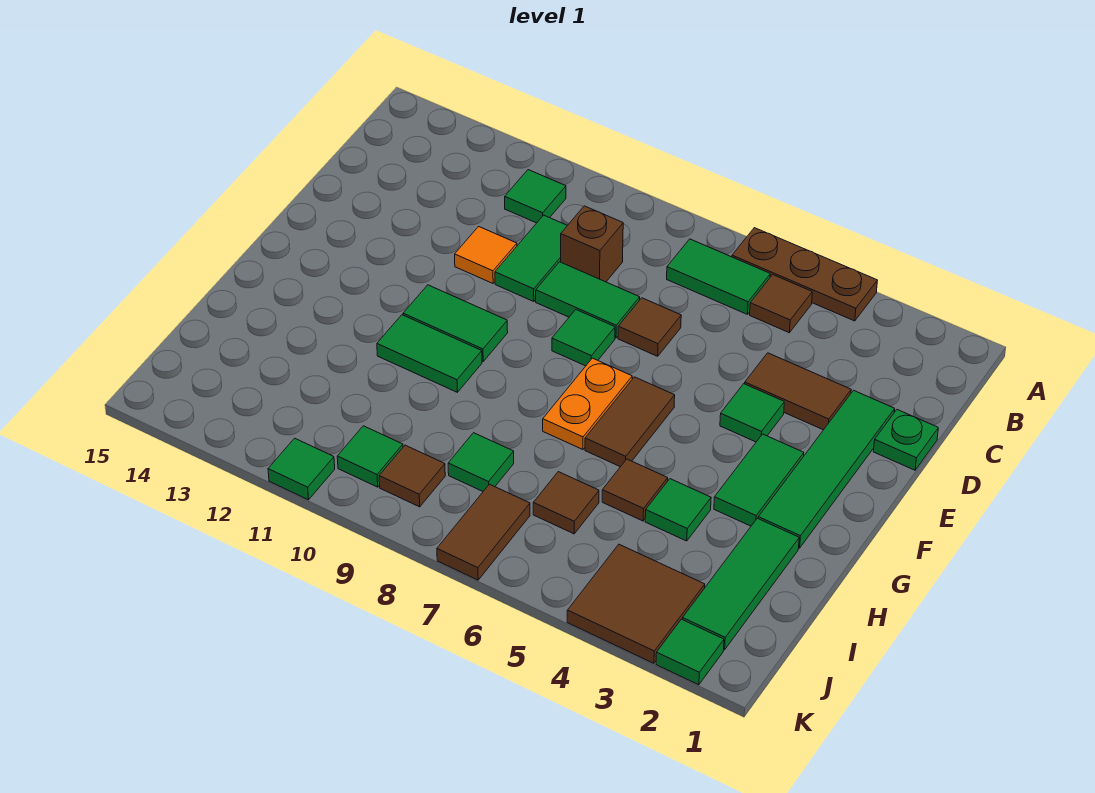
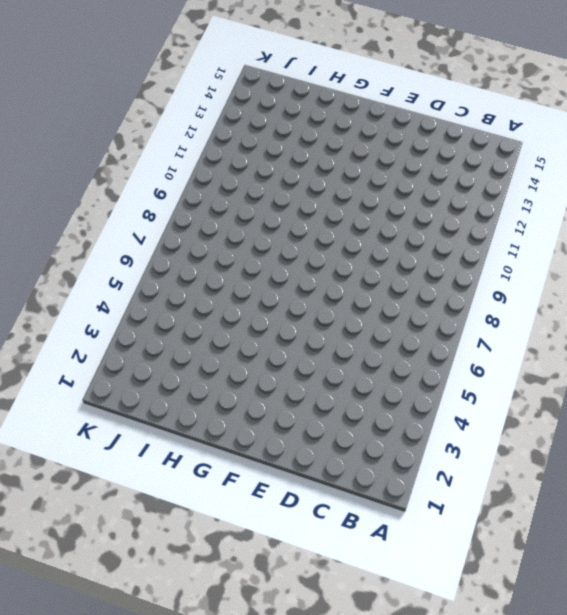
none -> brown 1x3 plate [732,228,877,321]
none -> brown 1x1 tile [750,275,812,333]
none -> green 1x2 tile [667,239,770,314]
none -> green 1x1 tile [505,170,566,223]

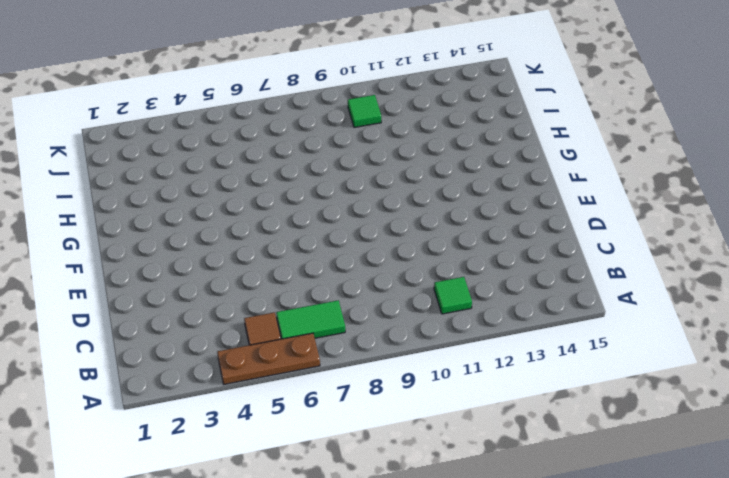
none -> brown 1x1 brick [561,206,623,282]
none -> green 1x2 tile [495,215,568,302]
none -> green 1x1 plate [873,410,938,470]
none -> green 1x4 tile [758,390,895,548]

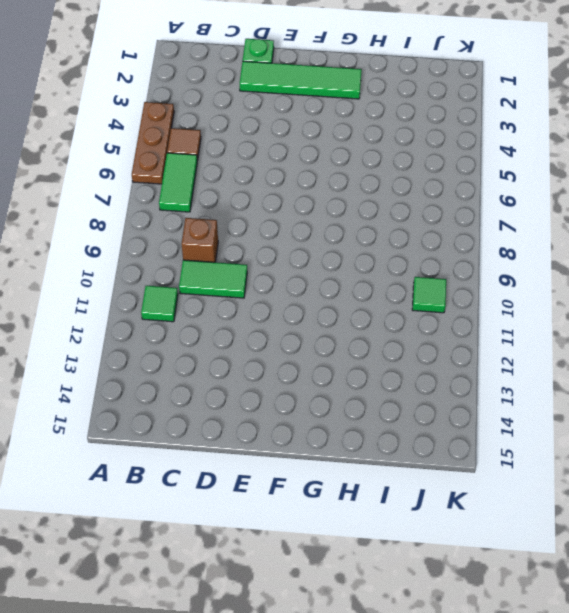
none -> brown 1x2 tile [745,353,851,430]
none -> brown 1x1 tile [618,298,681,356]
none -> green 1x2 tile [536,262,640,338]
none -> orange 1x1 tile [455,226,517,283]

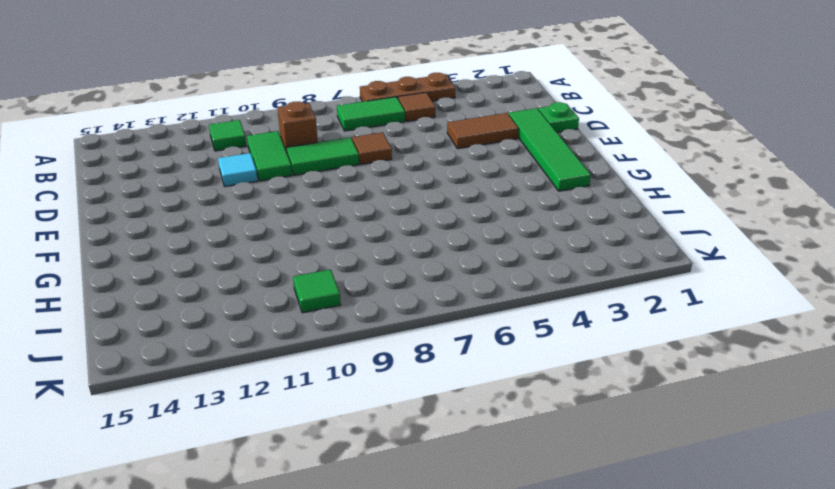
cyan 1x1 tile [218,153,258,187] -> orange 1x1 tile [455,226,517,283]
none -> green 1x1 tile [720,384,784,442]
none -> green 1x1 tile [552,310,615,366]
none -> green 1x2 tile [714,434,804,526]
none -> brown 1x2 tile [585,377,675,467]

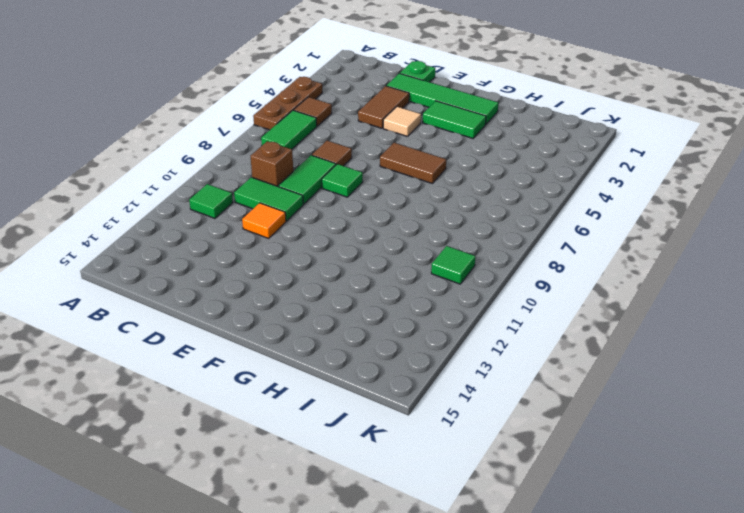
tan 1x1 tile [383,107,421,136] -> green 1x1 tile [720,384,784,442]
none -> orange 1x2 plate [543,358,632,450]
none -> green 1x2 tile [403,285,508,362]
none -> green 1x2 tile [377,315,482,392]
none -> green 1x3 tile [682,518,799,650]

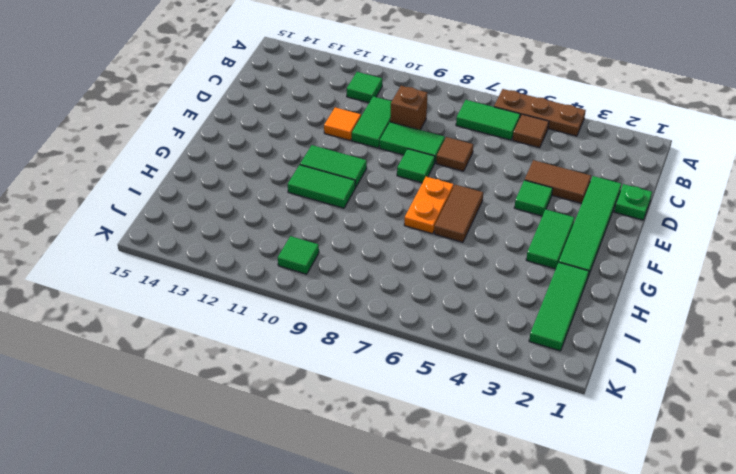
none -> green 1x1 tile [645,479,711,541]
none -> brown 1x1 tile [602,459,668,521]
none -> brown 1x1 tile [533,472,599,534]
none -> green 1x1 tile [448,433,514,491]

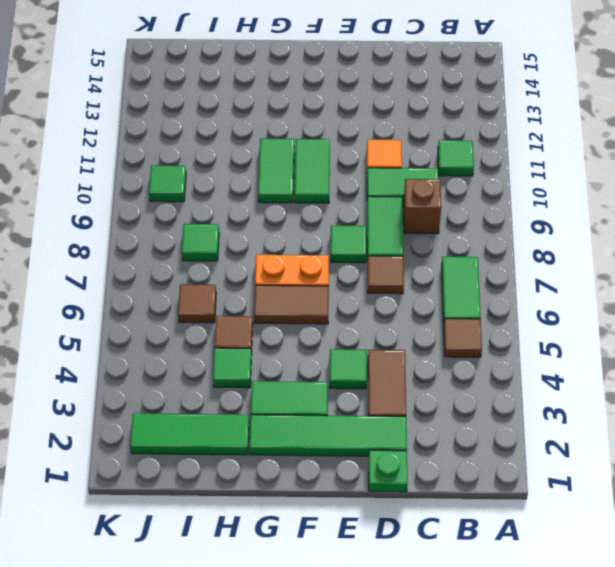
none -> brown 1x3 plate [732,228,877,321]
none -> brown 2x2 tile [567,544,705,663]
none -> brown 1x2 tile [437,484,530,580]
none -> brown 1x1 tile [379,445,445,507]

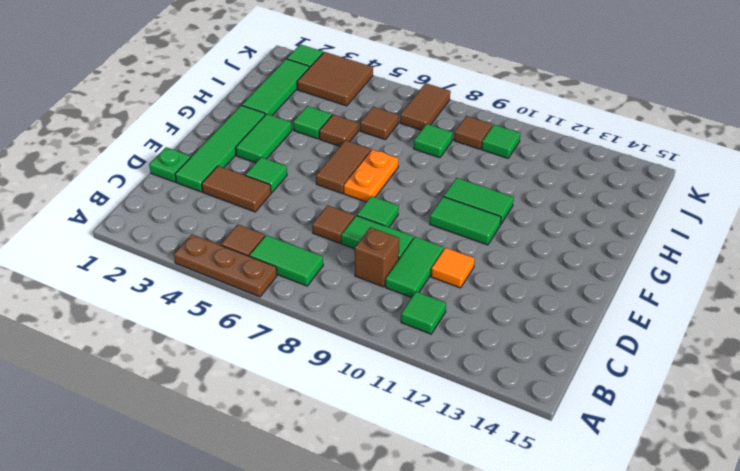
none -> green 1x1 tile [268,438,335,500]

